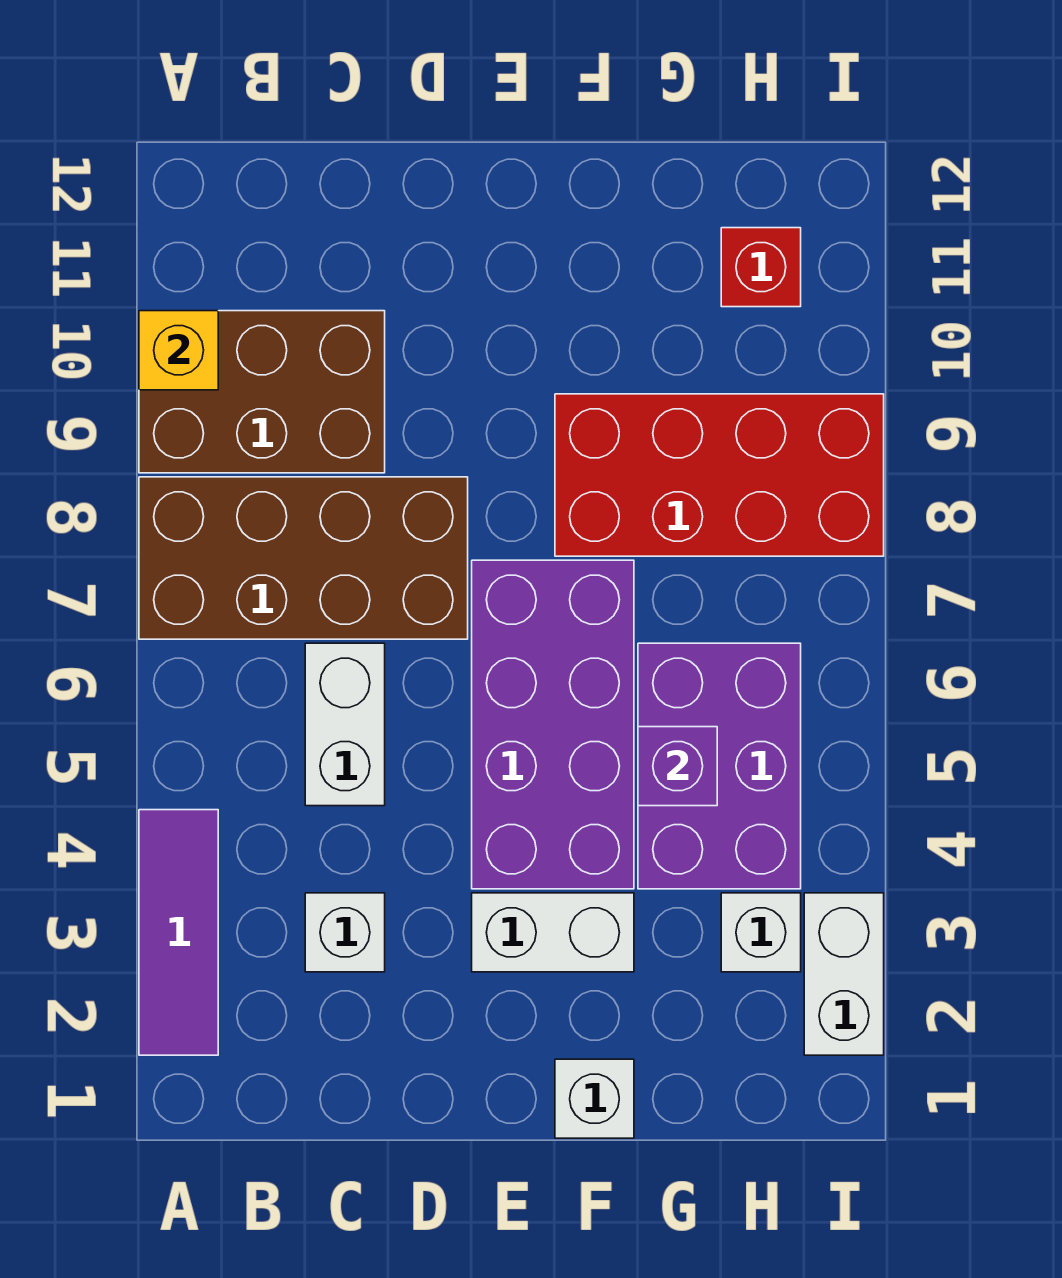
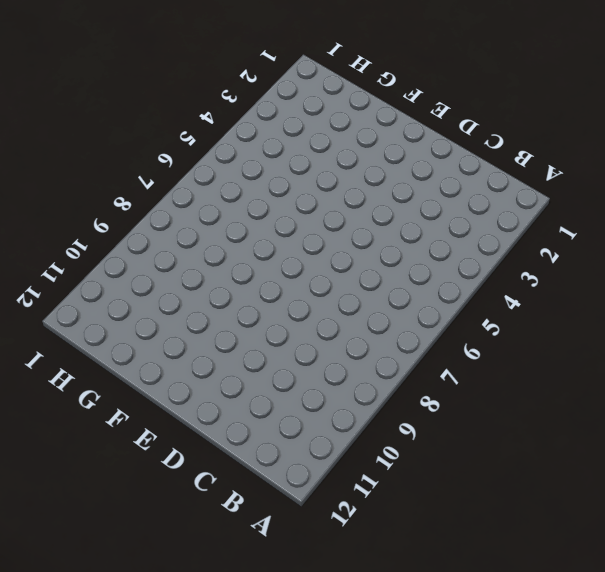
none -> purple 1x3 tile [139,810,218,1055]
none -> brown 2x4 brick [139,477,468,639]
none -> brown 2x3 brick [139,311,385,473]

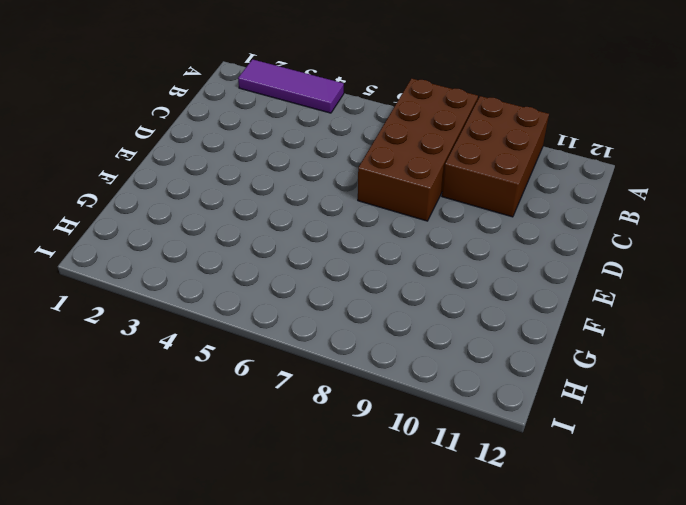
none -> white 1x1 brick [305,893,385,972]
none -> white 1x2 brick [305,643,385,806]
none -> white 1x2 brick [472,893,634,972]

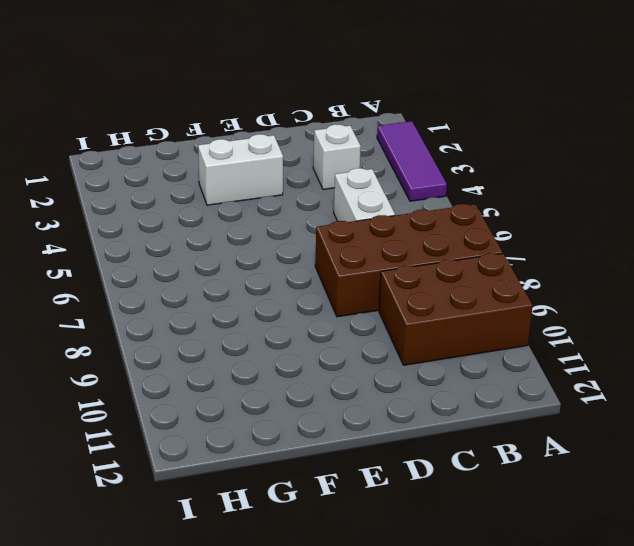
none -> purple 2x4 brick [472,560,634,889]
none -> white 1x1 brick [555,1059,634,1138]
none -> red 2x4 brick [555,394,884,556]

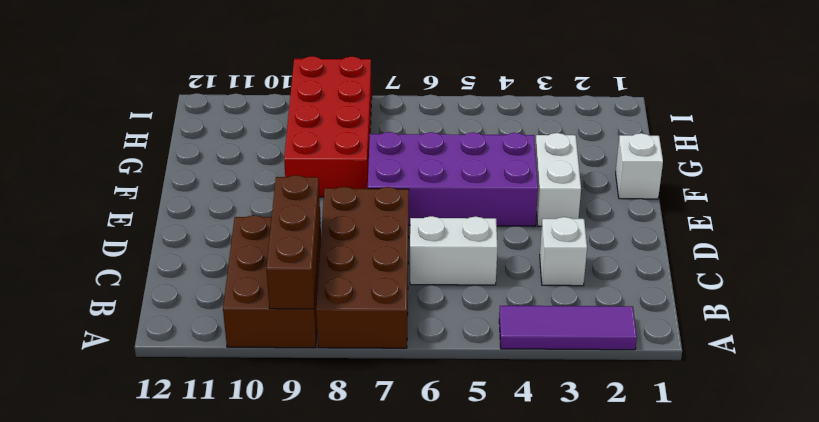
brown 1x3 brick [266,175,320,309] -> none
none -> purple 2x3 brick [638,643,801,889]
none -> white 1x1 brick [721,893,801,972]
none -> red 1x1 brick [721,228,801,307]

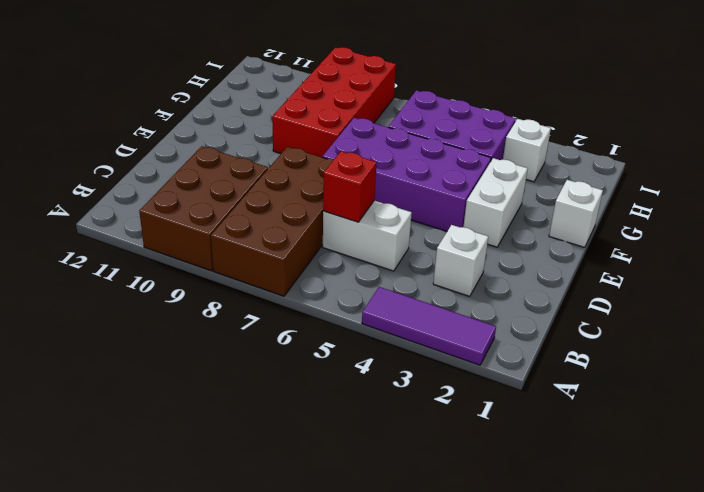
red 1x1 brick [323,151,377,222] -> red 1x1 brick moved to [721,228,801,307]
none -> white 1x2 brick [804,893,884,1055]
none -> yellow 1x1 brick [139,311,218,390]
none -> purple 1x1 brick [638,727,717,806]

